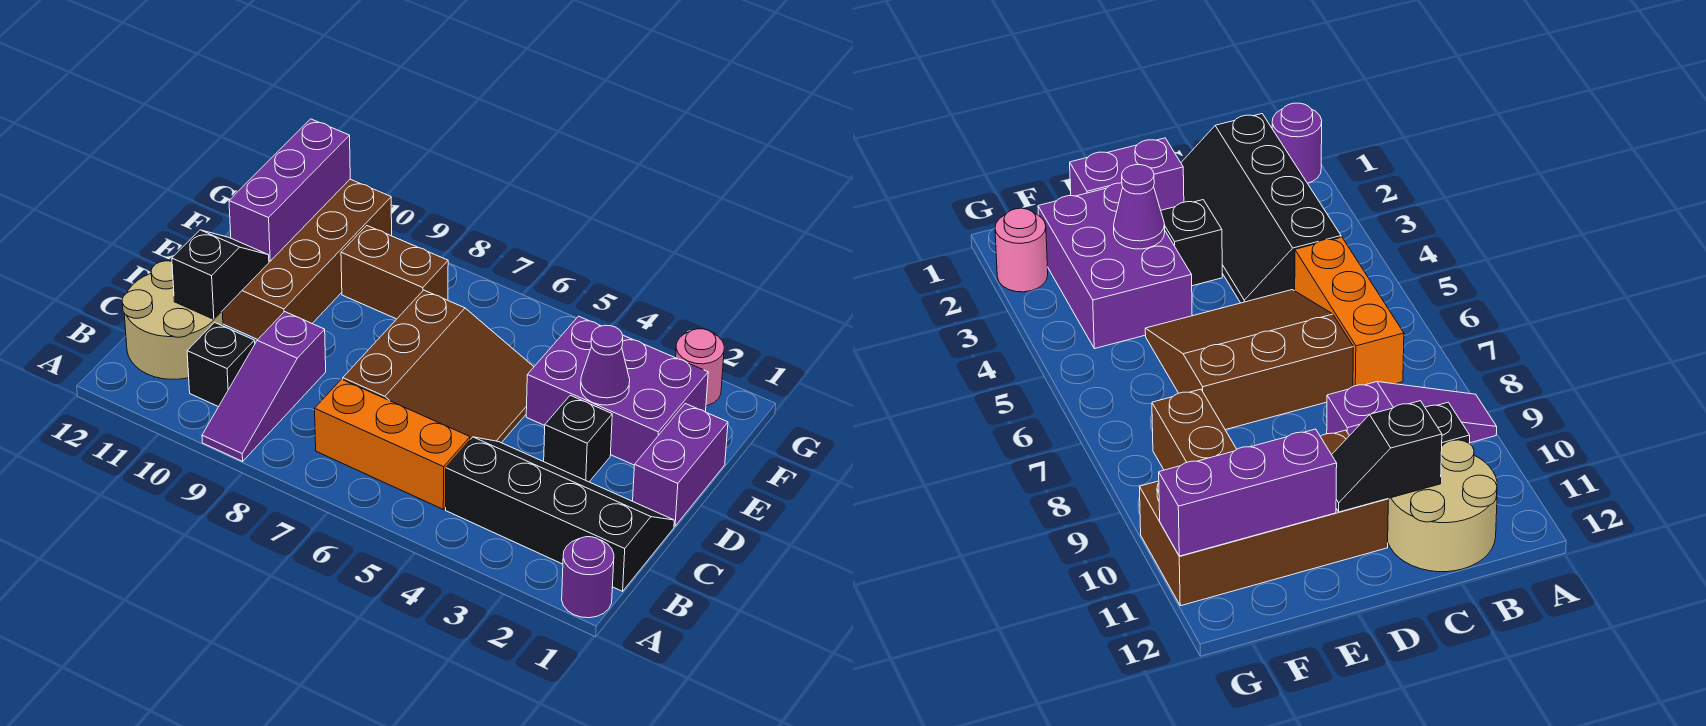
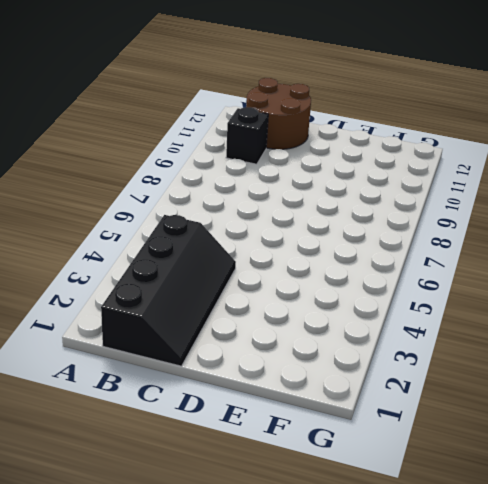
brown 2x2 round brick [246,78,311,149] -> tan 2x2 round brick [122,261,223,379]
none -> purple 1x1 round brick [562,537,614,618]
none -> purple 1x3 slope [202,312,326,461]
none -> orange 1x3 brick [315,379,470,509]

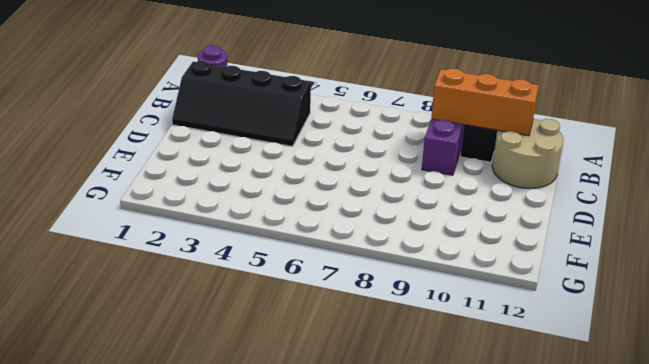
orange 1x3 brick [431,69,539,136] -> orange 1x3 brick moved to [315,379,470,509]
none -> brown 3x3 slope [343,290,534,443]
none -> purple 1x2 brick [633,404,728,526]
none -> black 1x1 brick [544,395,612,482]

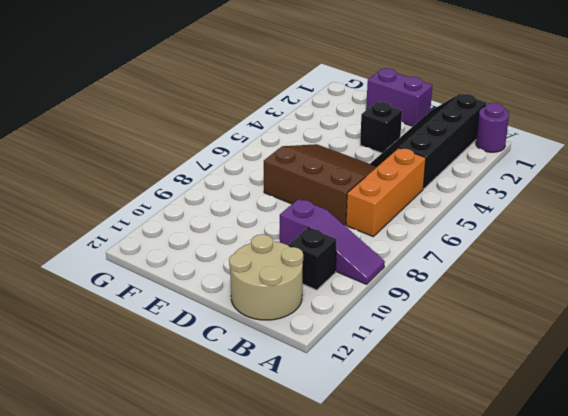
none -> brown 2x4 brick [222,179,392,340]
none -> purple 2x3 brick [526,316,708,465]
none -> brown 1x2 brick [341,226,448,319]

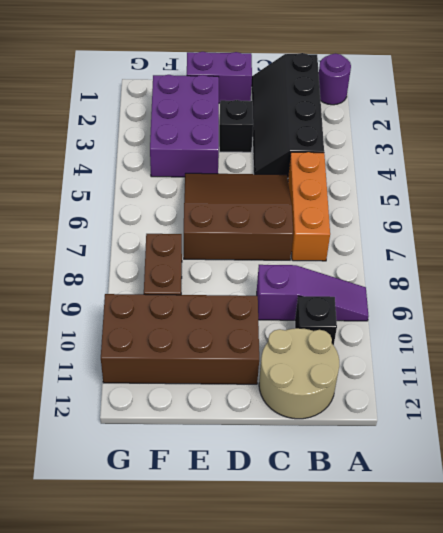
none -> pink 1x1 round brick [676,329,724,406]
none -> black 1x2 slope [172,230,269,319]
none -> purple 1x1 cone [581,325,630,405]

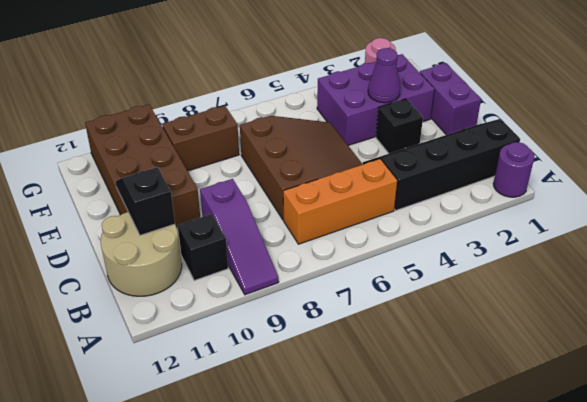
none -> purple 1x3 brick [229,119,350,261]

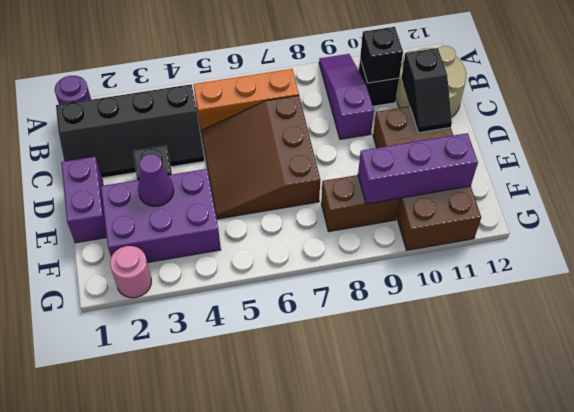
black 1x1 brick [360,27,403,83] -> none
purple 1x3 brick [358,133,478,204] -> purple 1x3 brick turned to [229,119,350,261]

